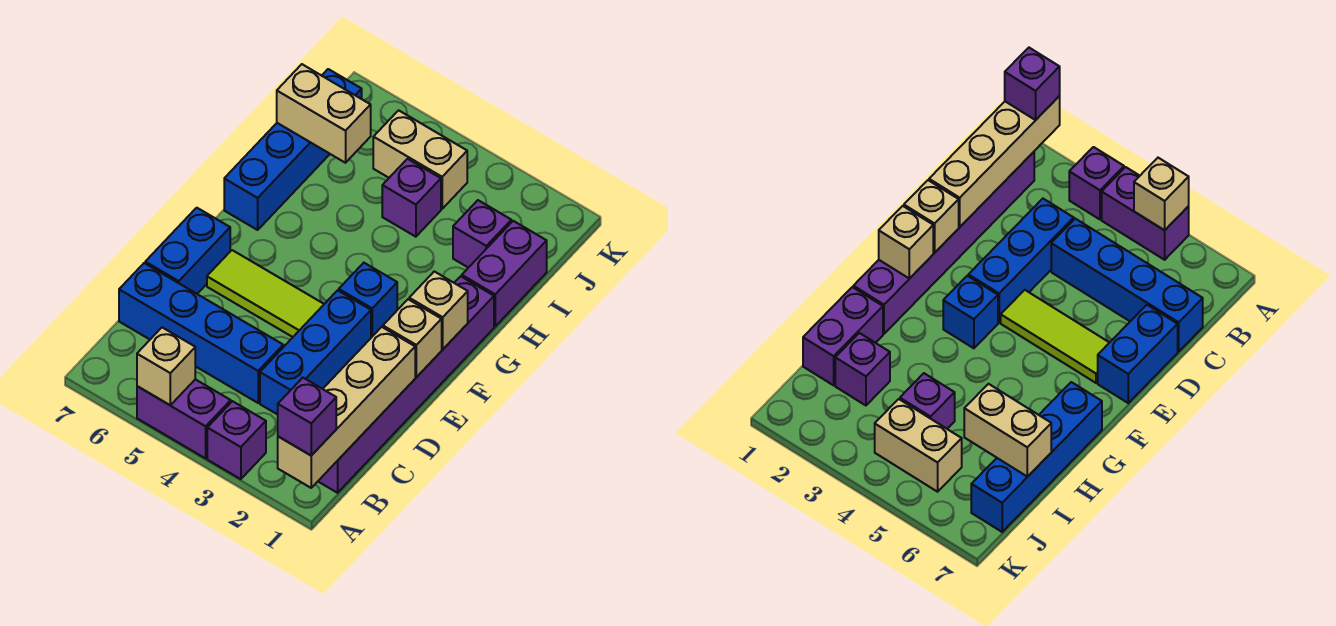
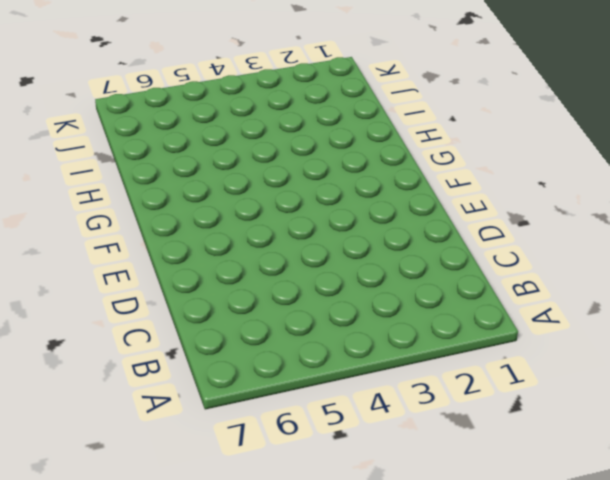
none -> purple 1x1 brick [207,401,266,479]
none -> purple 1x2 brick [137,379,231,458]
none -> purple 1x6 brick [318,276,494,493]

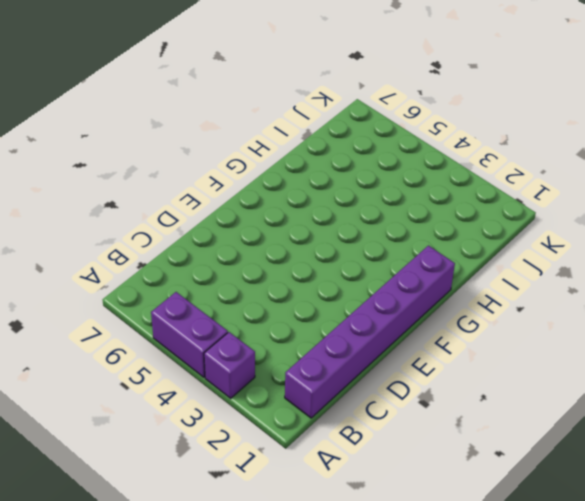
none -> blue 1x3 brick [260,290,371,415]
none -> blue 1x4 brick [119,263,283,403]
none -> blue 1x2 brick [145,208,230,294]

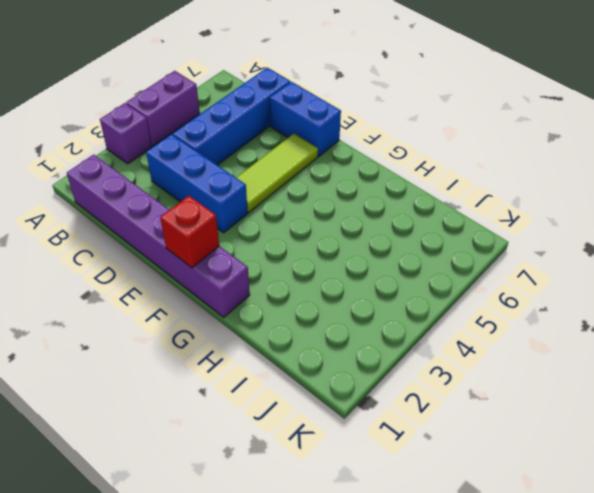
red 1x1 brick [160,196,219,268] -> tan 1x1 brick [409,271,468,349]
none -> blue 1x1 brick [339,263,397,338]
none -> blue 1x4 brick [224,69,362,230]
none -> purple 1x2 brick [462,221,547,326]

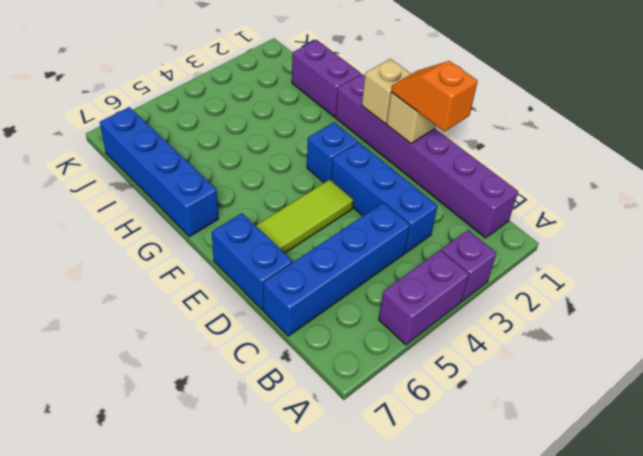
orange 1x2 slope [391,61,478,132] -> none
none -> purple 1x1 brick [453,200,511,268]
none -> purple 1x1 brick [382,159,441,237]
none -> tan 1x2 brick [373,110,467,209]

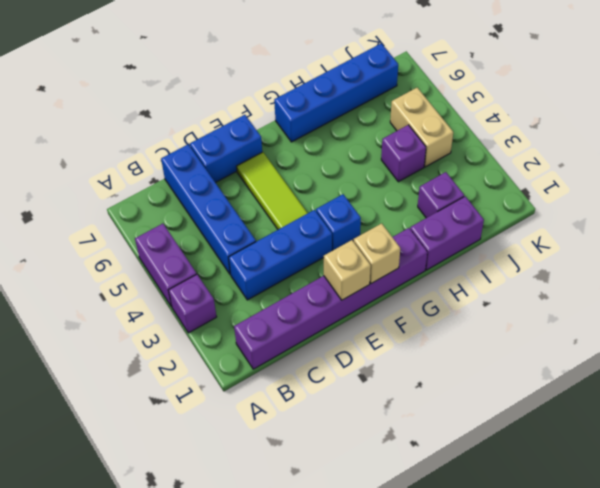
none -> tan 1x4 brick [278,327,415,488]
none -> tan 1x1 brick [137,328,195,405]
none -> tan 1x2 brick [277,64,371,163]

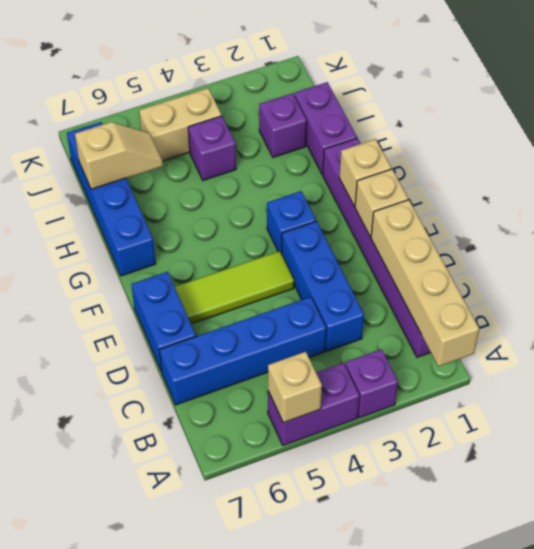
tan 1x2 slope [75,122,163,189] -> tan 1x2 brick [277,64,371,163]
none -> purple 1x1 brick [278,378,336,456]

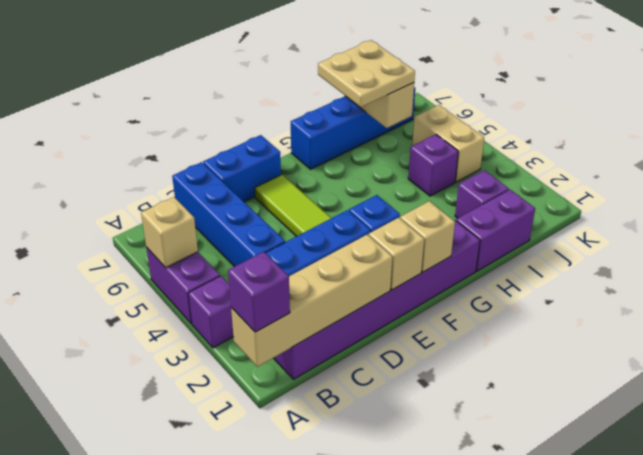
tan 2x2 plate [318,40,415,107] -> none

